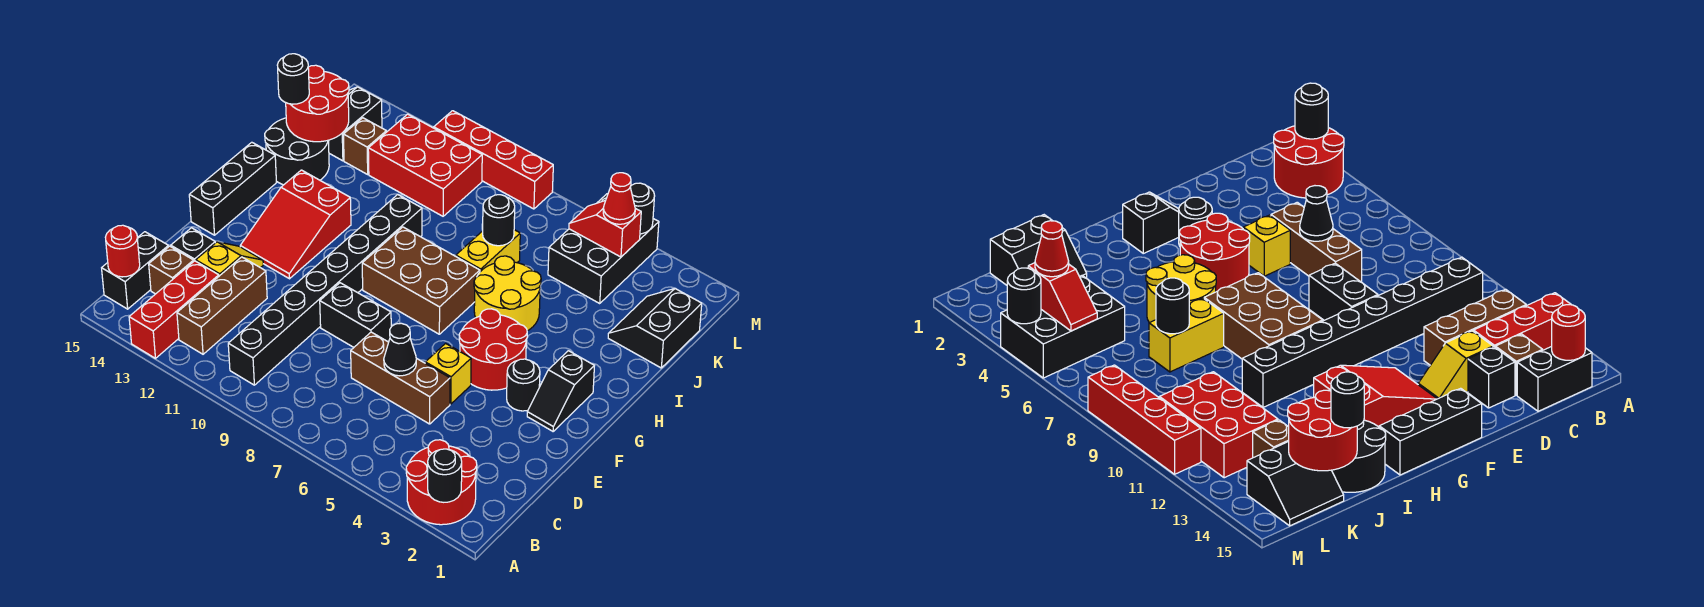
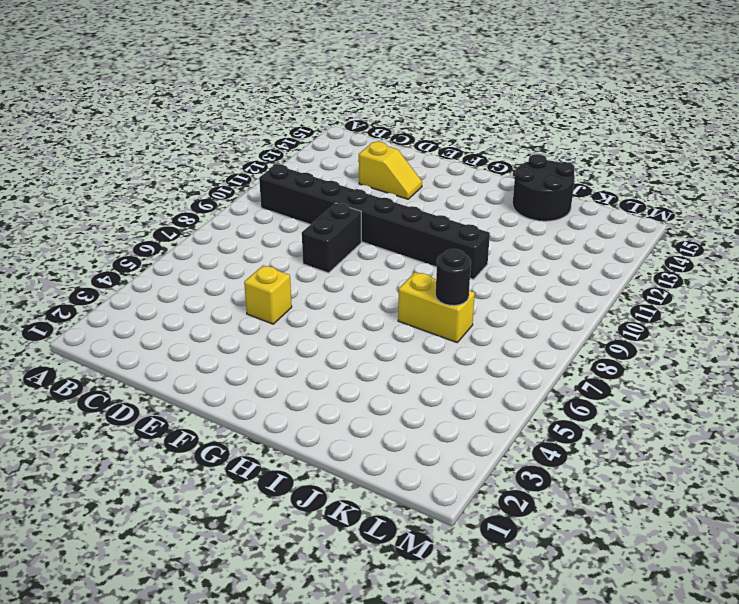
none -> red 2x2 round brick [406,440,477,525]
none -> red 1x3 brick [129,261,219,358]
none -> brown 1x3 brick [177,257,267,354]
none -> black 1x2 brick [102,232,169,309]

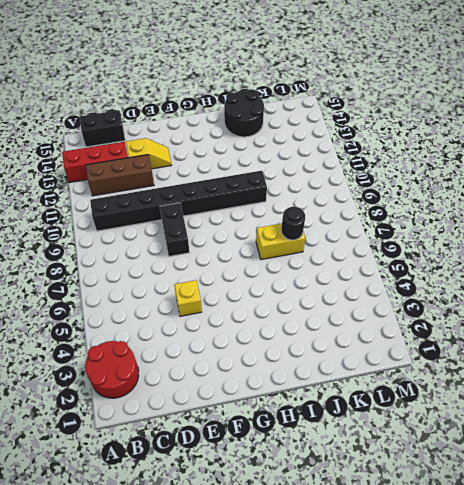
none -> brown 1x1 brick [149,246,194,294]
none -> brown 1x3 brick [351,332,450,424]
none -> black 1x1 brick [171,228,215,261]
none -> black 1x2 slope [527,351,594,431]

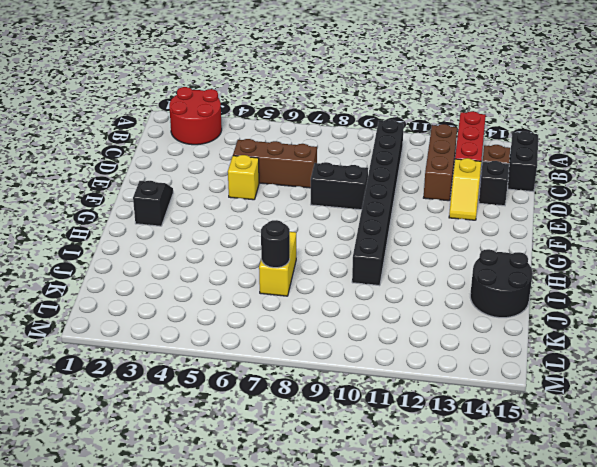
none -> black 1x1 round brick [507,359,540,411]
none -> red 2x2 round brick [459,309,527,390]
none -> red 2x3 slope [240,170,351,279]
none -> black 1x3 brick [189,142,276,235]

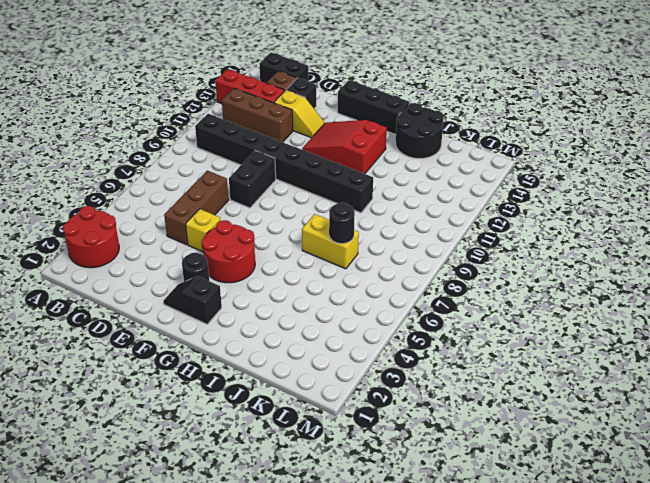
none -> brown 2x3 brick [362,227,480,334]
none -> yellow 2x2 round brick [474,256,541,331]
none -> black 2x2 slope [608,289,702,368]
none -> black 2x3 brick [548,194,659,303]

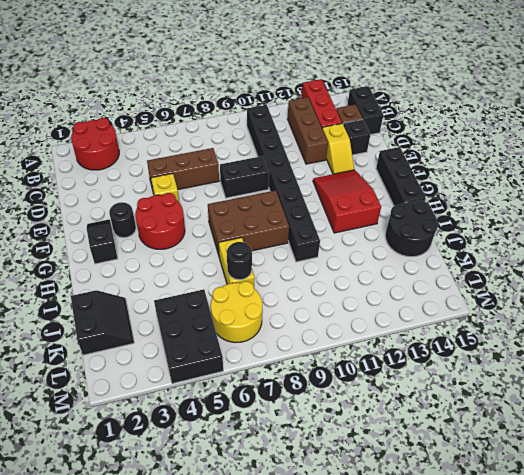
yellow 2x2 round brick [211,281,262,343] -> yellow 2x2 round brick moved to [474,256,541,331]
none -> red 2x3 brick [368,114,482,216]
none -> brown 1x1 brick [343,118,386,174]
none -> black 2x2 slope [329,87,382,161]
none -> red 1x4 brick [434,111,553,209]

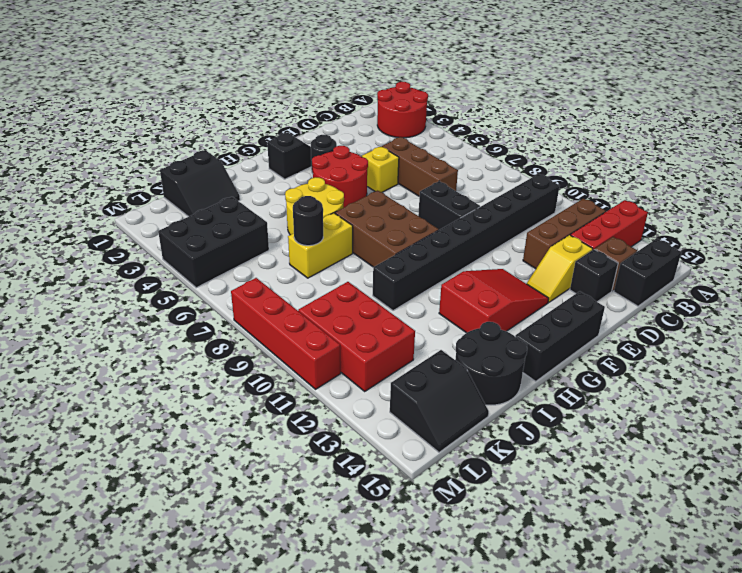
none -> brown 1x1 brick [343,118,386,174]
none -> black 1x1 round brick [428,449,462,502]
none -> red 1x1 round brick [105,225,140,277]
none -> black 1x1 cone [384,323,416,376]

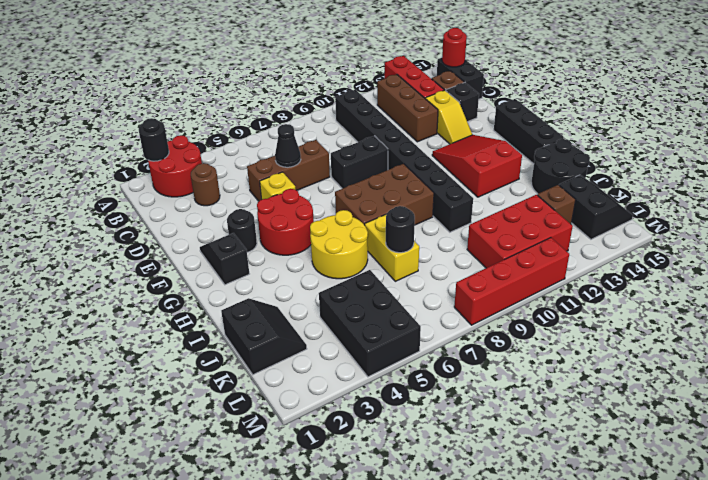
brown 1x1 round brick [191,163,220,206] -> none
none -> red 2x2 round brick [286,65,349,142]
none -> red 1x2 slope [569,201,641,257]
none -> black 1x1 round brick [630,183,655,234]
none -> black 1x1 round brick [278,54,309,104]

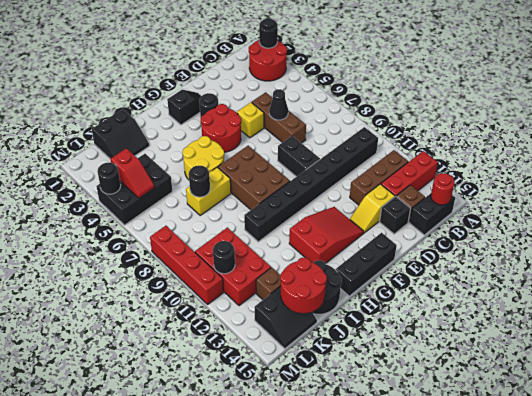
black 1x1 round brick [213,241,235,274] -> black 1x1 round brick moved to [278,54,309,104]
none -> red 1x1 cone [603,173,635,224]

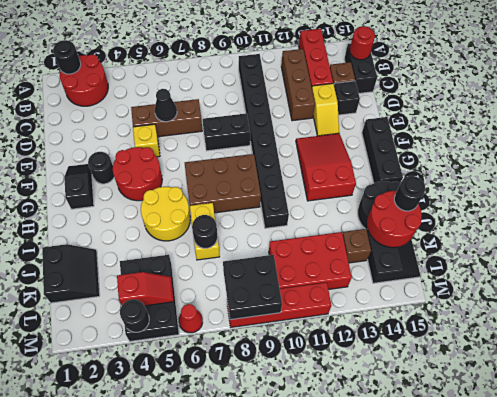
black 2x2 brick [223,255,282,320] -> none
red 1x1 cone [179,304,203,333] -> red 1x1 cone moved to [603,173,635,224]

